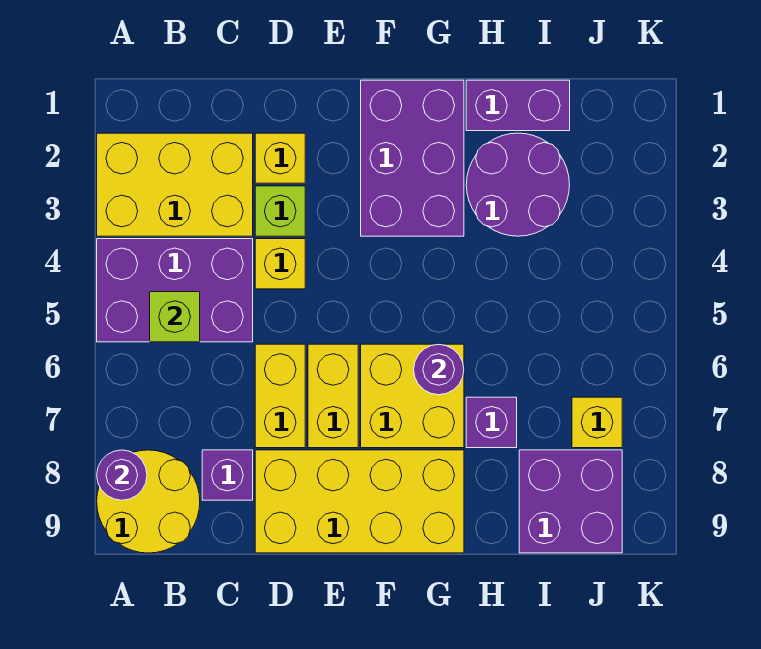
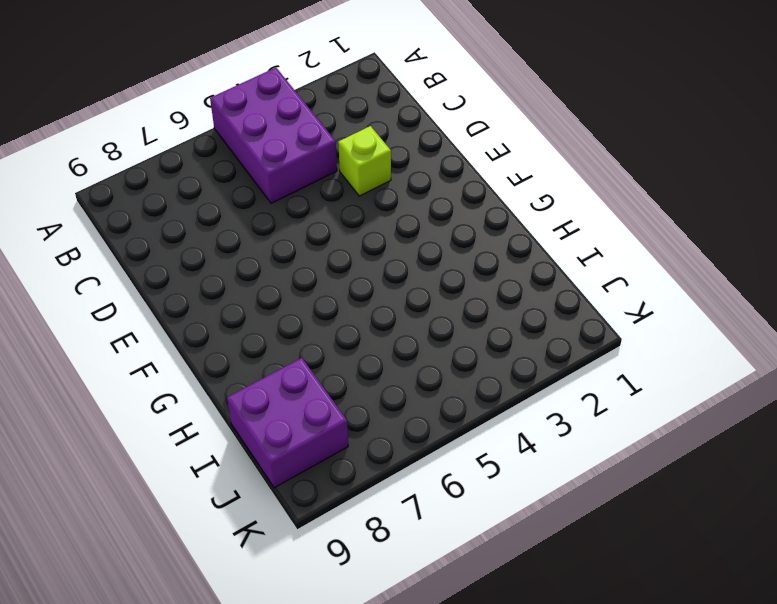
none -> yellow 2x3 brick [97,133,253,236]
none -> yellow 2x2 round brick [97,450,200,553]
none -> purple 1x1 brick [202,450,253,500]

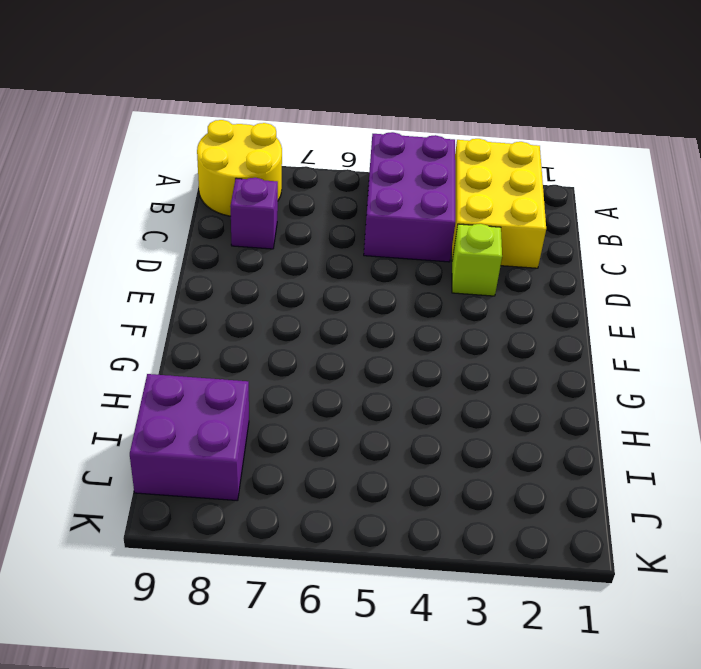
none -> yellow 1x1 brick [255,133,305,183]
none -> yellow 1x1 brick [255,239,305,289]
none -> yellow 1x2 brick [255,344,305,448]

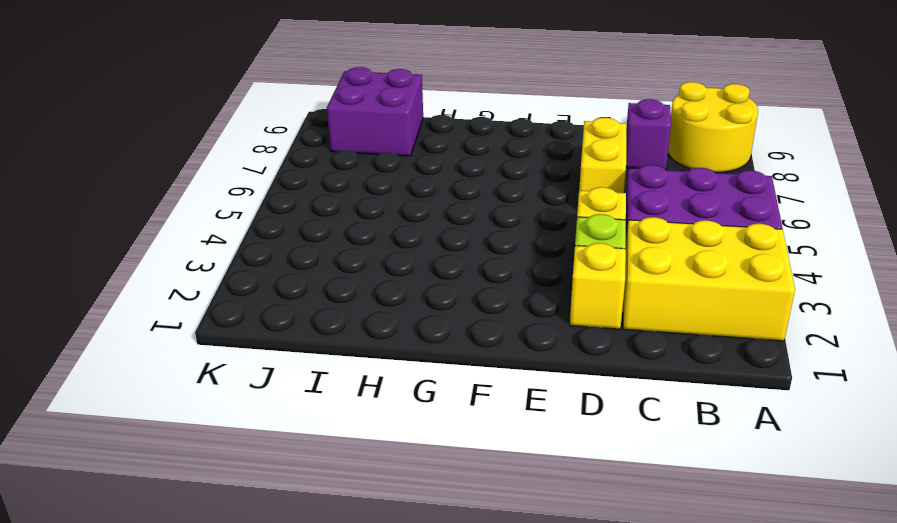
none -> yellow 2x4 brick [255,450,464,553]
none -> yellow 1x2 brick [308,344,358,448]
none -> purple 2x3 brick [361,80,464,236]

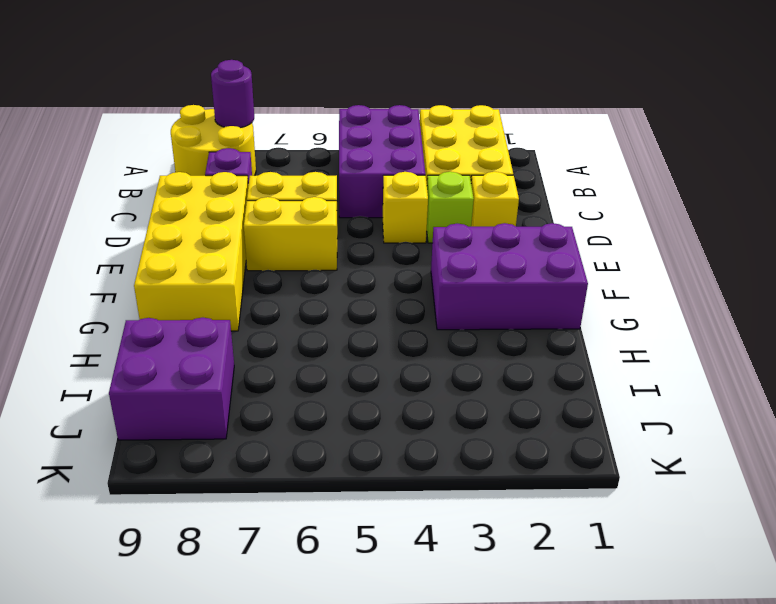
none -> yellow 2x2 brick [361,344,464,448]
none -> purple 1x2 brick [466,80,570,131]
none -> purple 2x2 round brick [466,133,570,236]

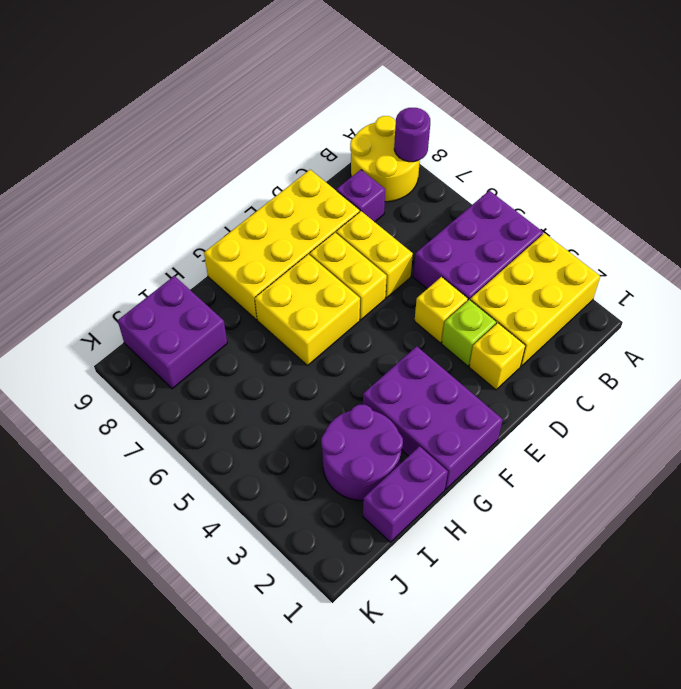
none -> purple 1x1 brick [466,397,517,448]
none -> yellow 1x1 brick [572,397,622,448]
none -> lime 1x1 brick [150,292,200,342]

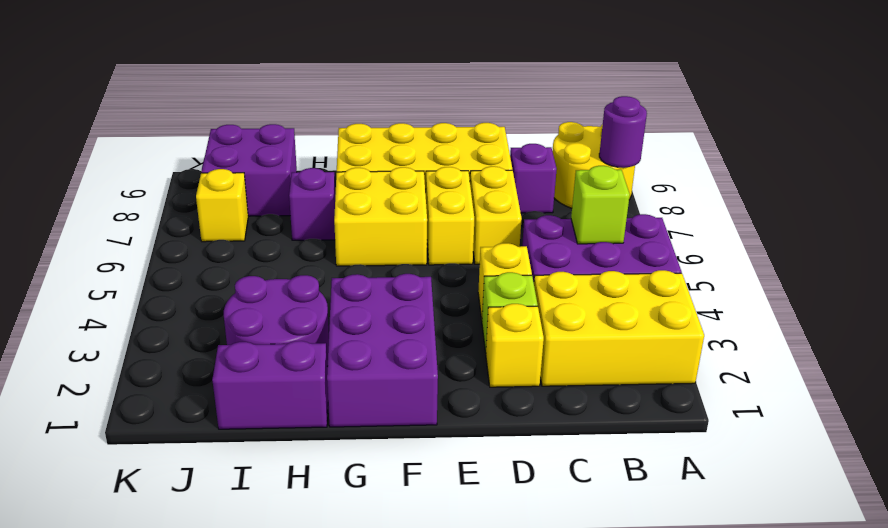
none -> purple 1x1 round brick [414,344,464,395]

